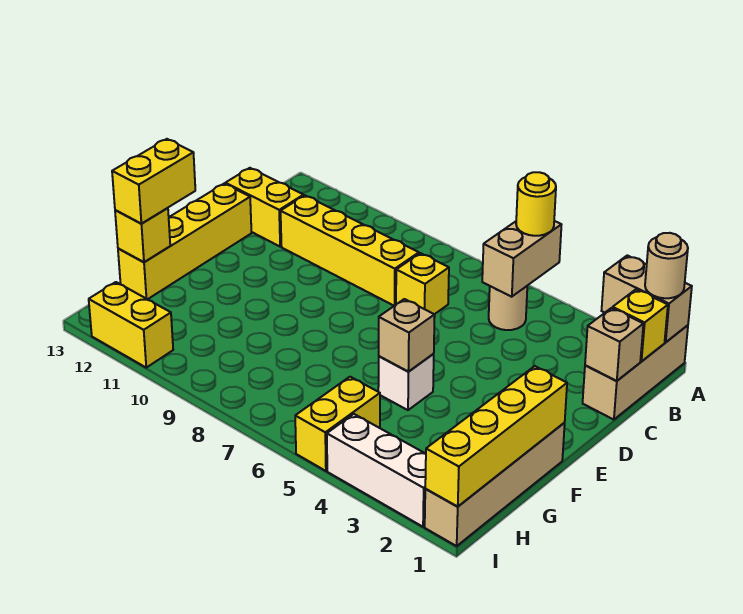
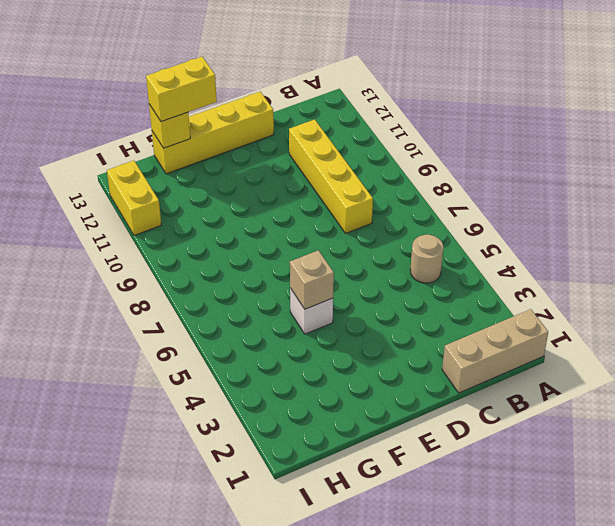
none -> yellow 1x1 brick [396,253,449,314]
none -> yellow 1x2 brick [225,168,304,246]
none -> tan 1x4 brick [425,423,565,546]

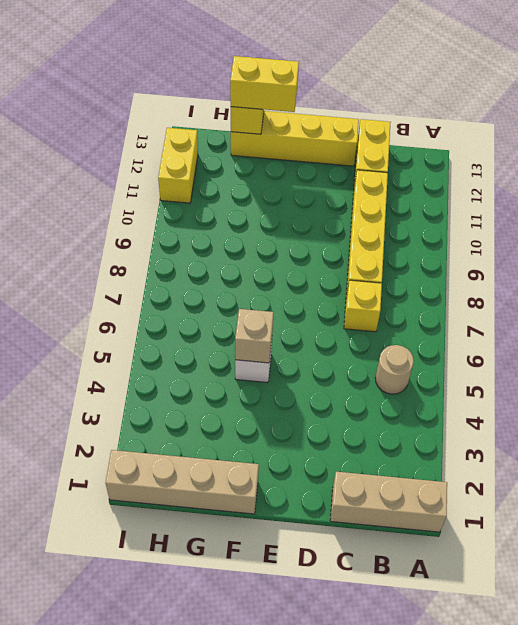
none -> yellow 1x2 brick [295,377,380,471]
none -> white 1x3 brick [327,414,426,527]
none -> tan 1x2 brick [602,255,692,342]

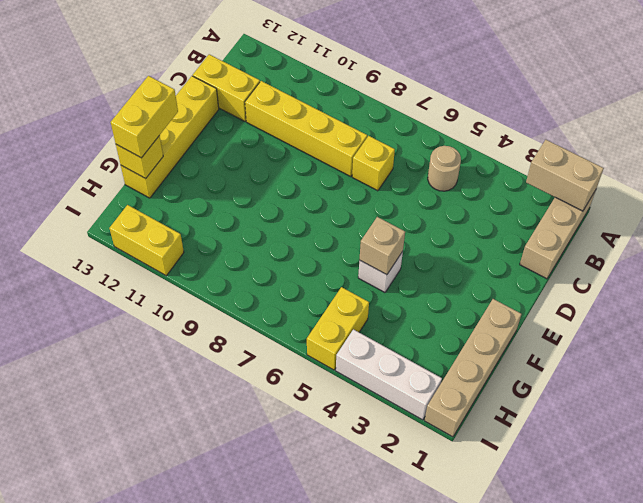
none -> tan 1x2 brick [482,221,562,297]
none -> yellow 1x1 brick [613,289,668,361]
none -> tan 1x1 brick [585,308,643,381]

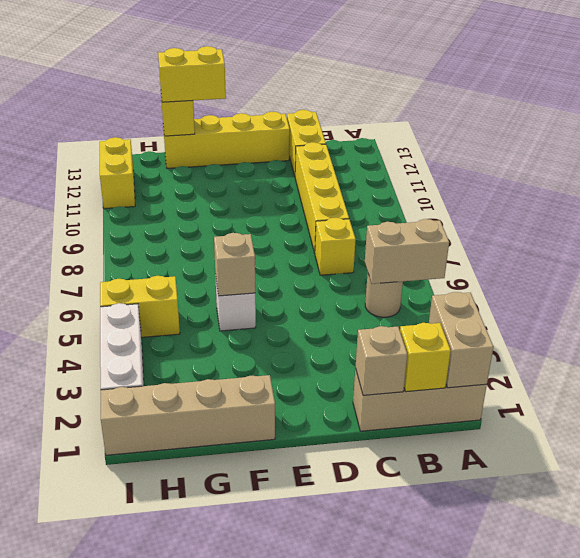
none -> yellow 1x4 brick [425,366,567,506]
none -> tan 1x1 round brick [645,233,688,298]
none -> yellow 1x1 round brick [516,172,556,236]

